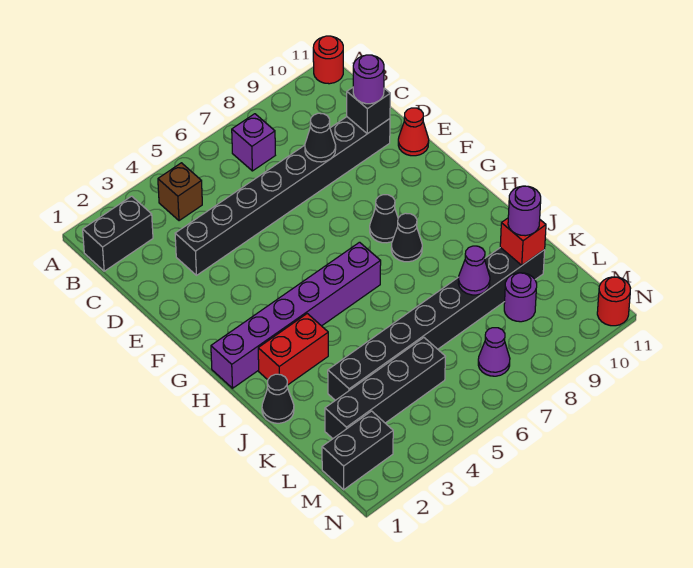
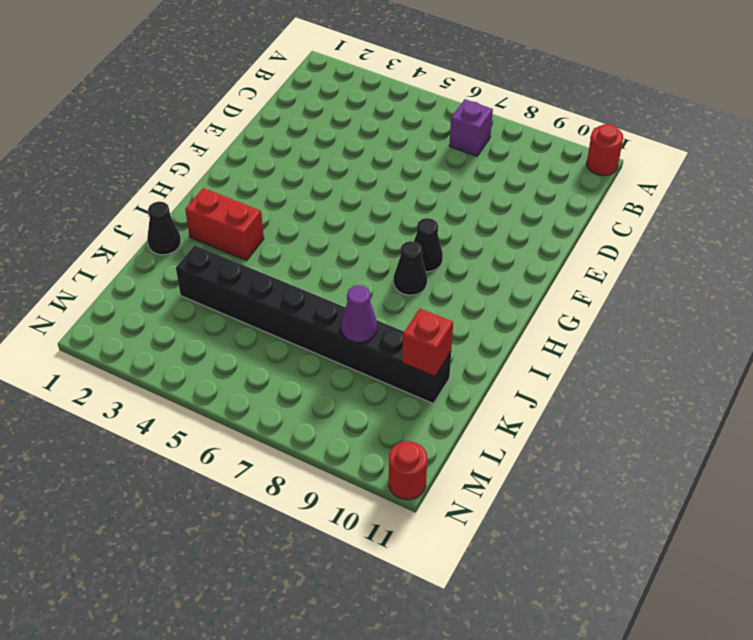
none -> black 1x2 brick [83,196,153,271]
none -> brown 1x1 brick [158,163,202,221]
none -> black 1x8 brick [175,117,390,275]

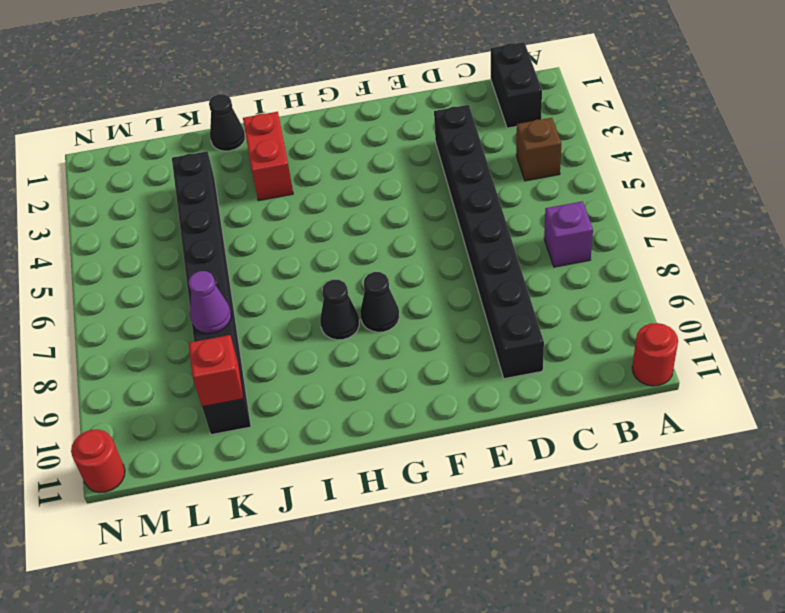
none -> red 1x1 cone [398,108,429,156]
none -> purple 1x6 brick [211,242,381,388]
none -> black 1x4 brick [325,338,446,439]

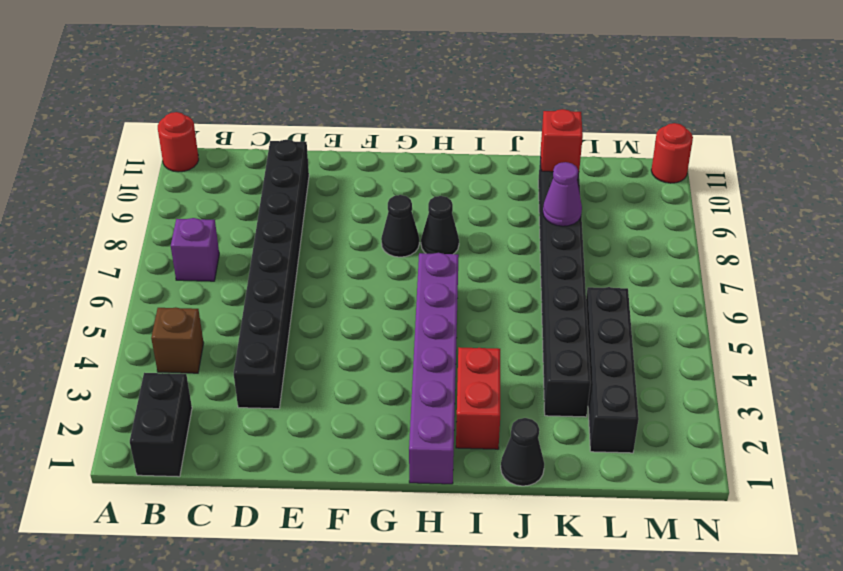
none -> red 1x1 cone [398,108,429,156]
none -> purple 1x1 round brick [504,273,537,322]
none -> black 1x2 brick [322,411,393,490]

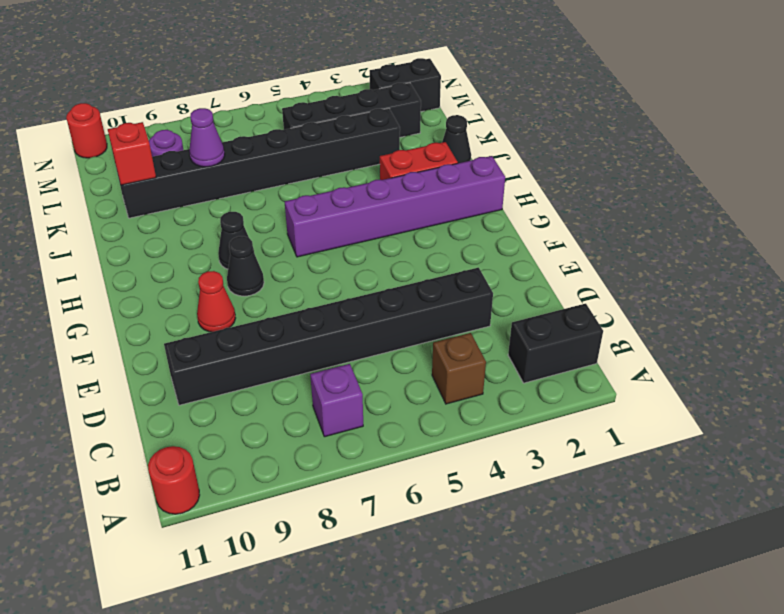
red 1x1 cone [197,271,236,332] -> red 1x1 cone moved to [398,108,429,156]
none -> purple 1x1 cone [478,328,510,376]
none -> black 1x1 cone [305,113,336,162]
none -> black 1x1 brick [347,88,390,134]

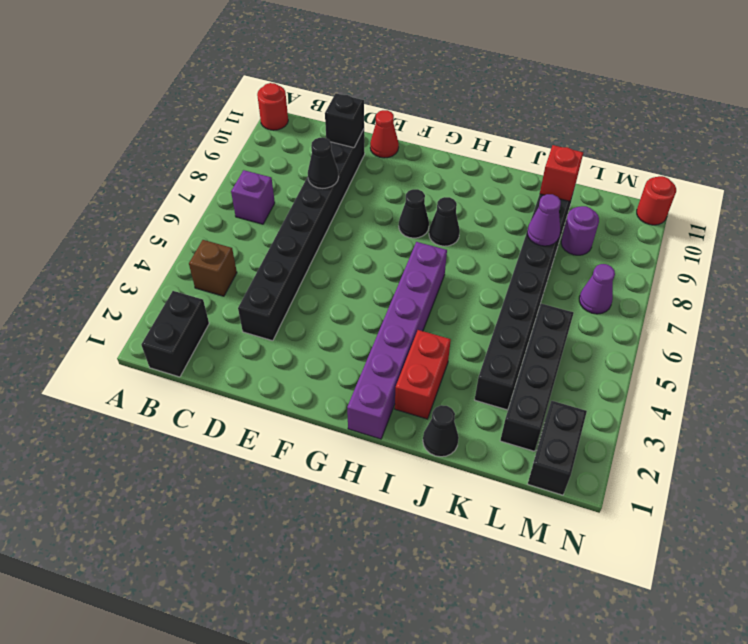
none -> purple 1x1 round brick [353,55,384,104]
none -> purple 1x1 round brick [508,186,541,236]

